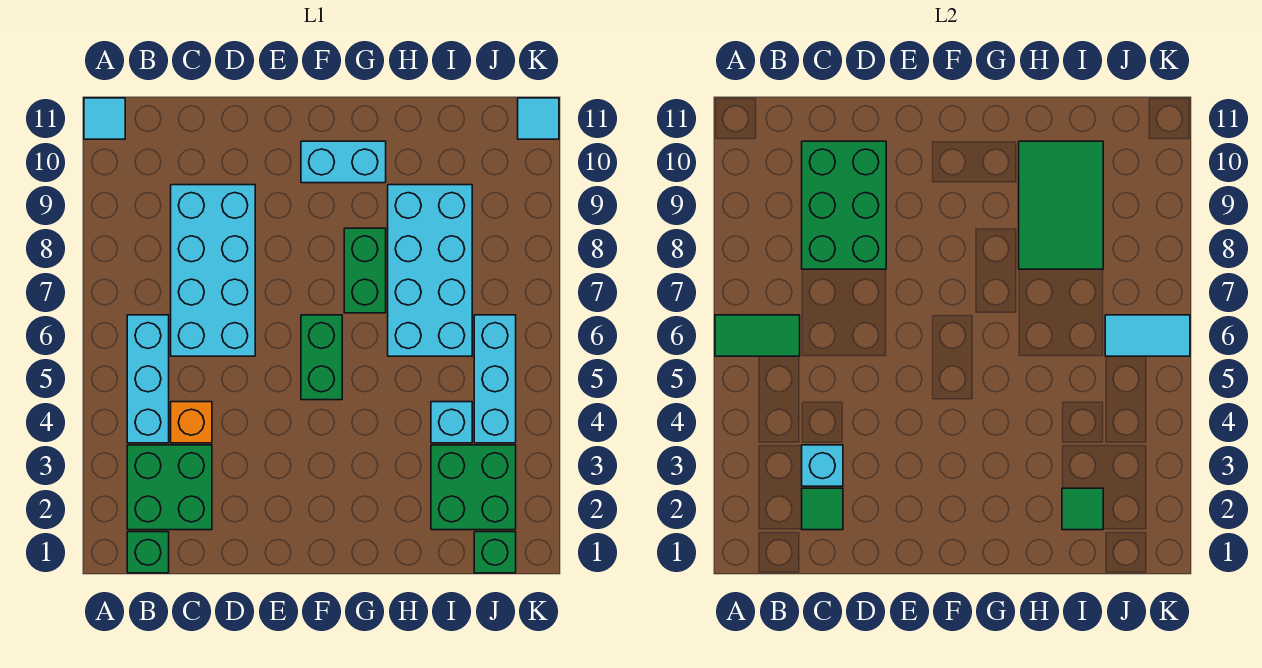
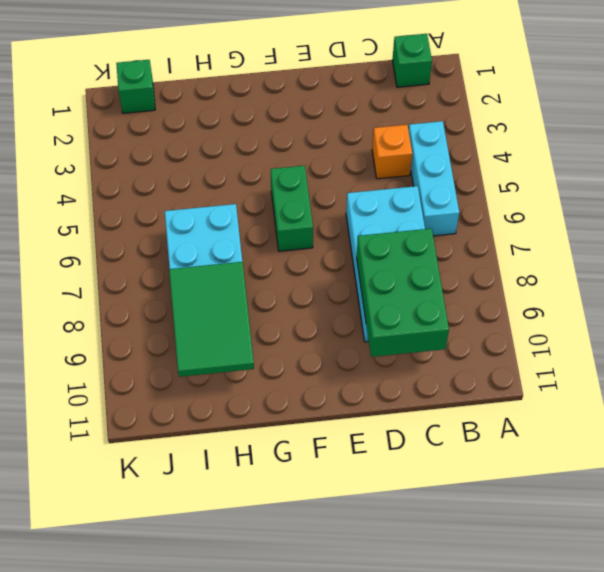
none -> cyan 1x1 tile [84,98,125,139]
none -> green 2x2 brick [127,445,212,530]
none -> cyan 1x2 brick [301,141,386,183]

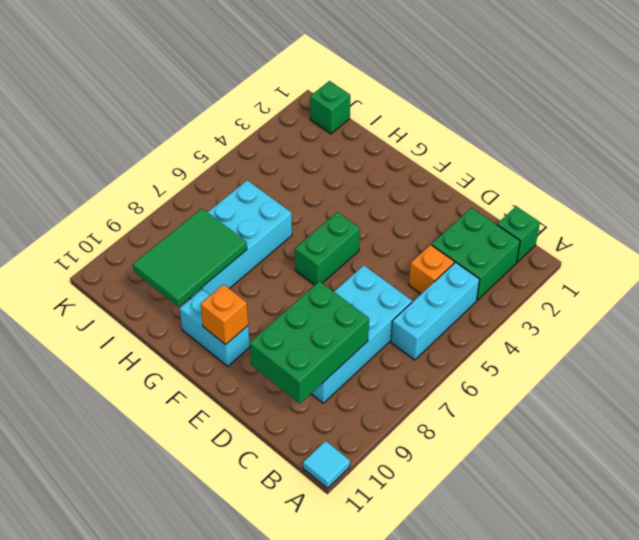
orange 1x1 brick [201,285,248,345] -> none
none -> green 1x2 brick [344,228,386,313]
none -> green 2x2 brick [431,445,516,530]
none -> cyan 1x1 brick [431,402,472,443]

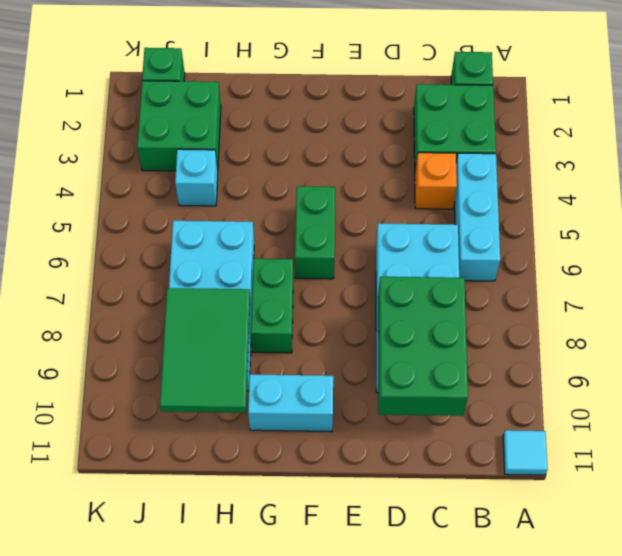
none -> cyan 1x3 brick [474,315,516,443]
none -> cyan 1x1 tile [518,98,559,139]
none -> green 1x2 tile [715,315,800,356]

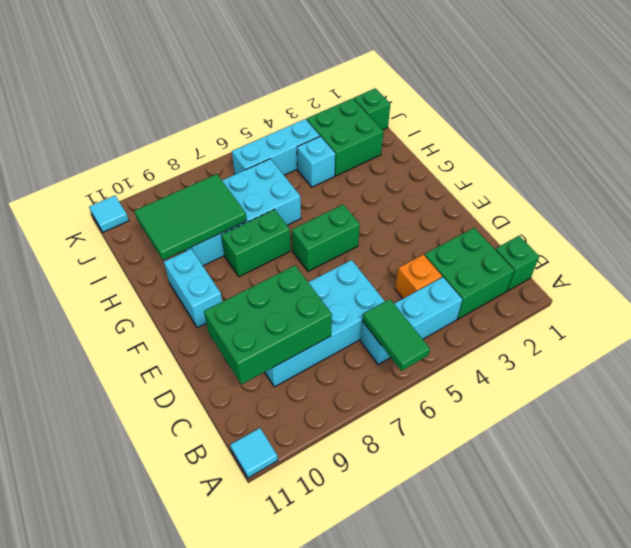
none -> green 1x1 tile [802,488,843,530]
none -> cyan 1x1 brick [802,445,843,486]
none -> green 1x1 tile [1062,488,1103,530]

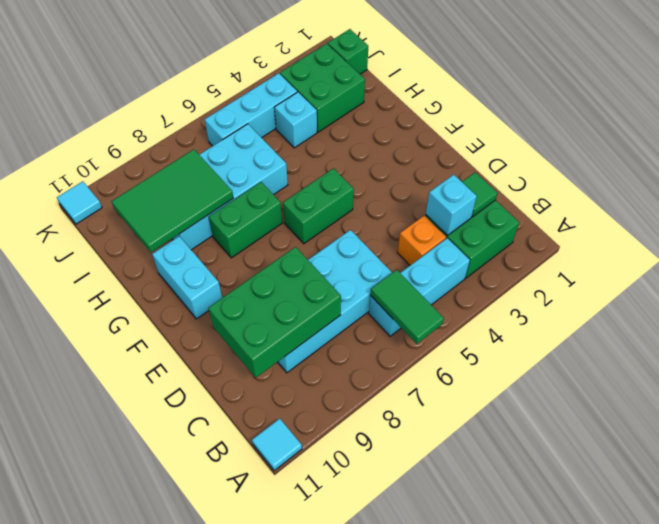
none -> green 1x1 brick [127,532,169,573]
none -> green 1x1 tile [1062,488,1103,530]
none -> cyan 1x2 tile [1105,315,1190,356]

